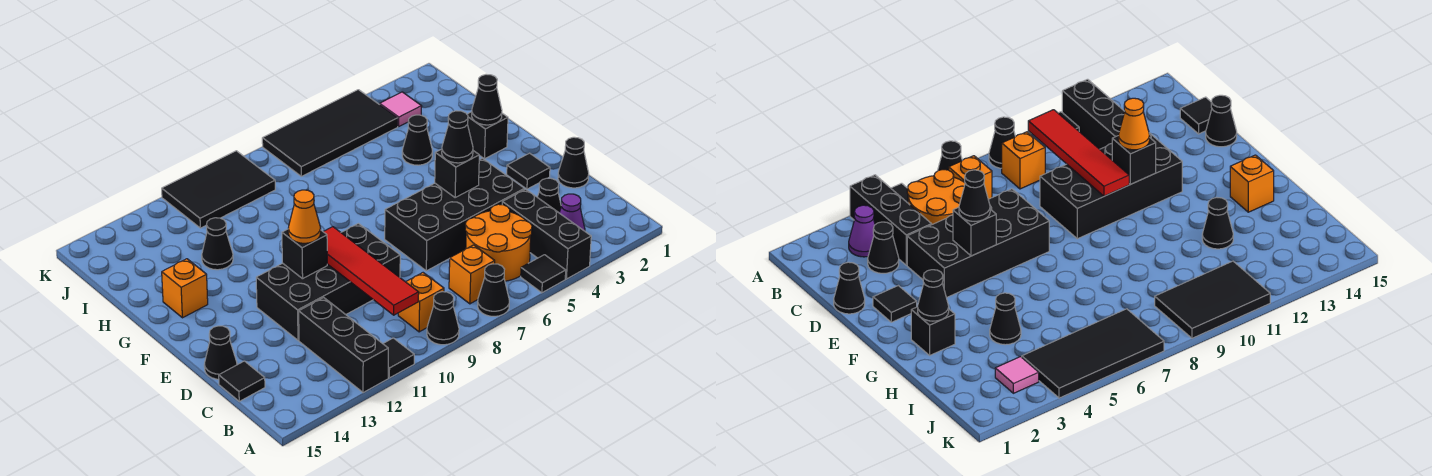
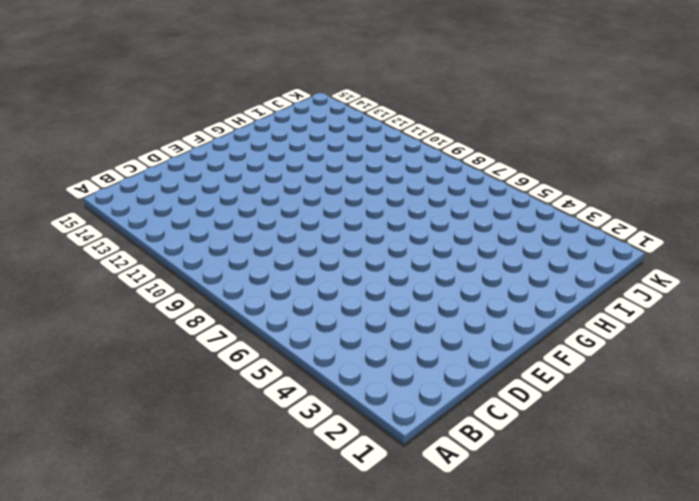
none -> black 1x3 brick [502,189,591,279]
none -> black 1x1 tile [521,255,566,293]
none -> black 1x1 cone [478,264,509,316]
none -> black 1x1 cone [427,292,459,345]

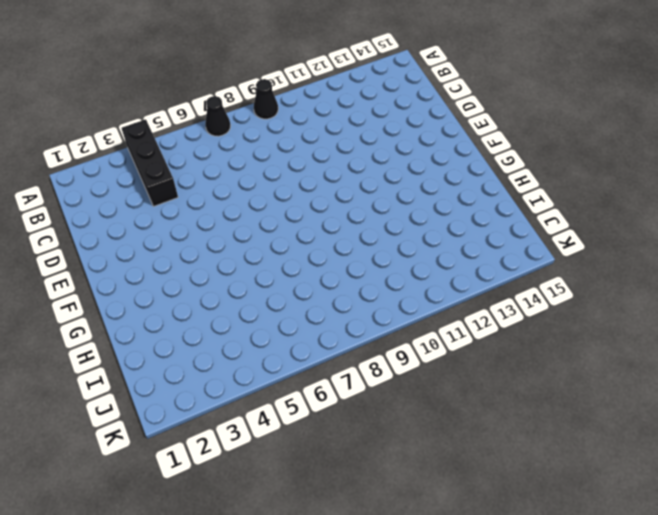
none -> black 1x1 tile [521,255,566,293]
none -> black 1x1 tile [383,338,414,378]
none -> black 1x3 brick [299,298,388,393]
none -> purple 1x1 cone [559,194,585,231]

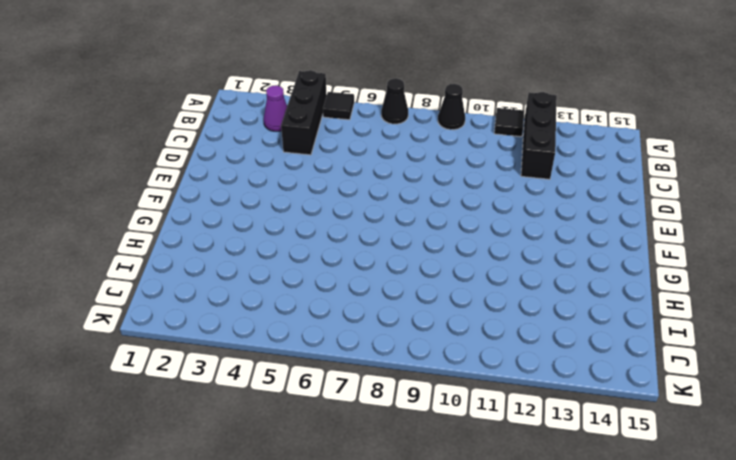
none -> orange 2x2 round brick [465,204,532,281]
none -> orange 1x1 brick [449,245,495,304]
none -> orange 1x1 brick [398,273,444,332]
none -> black 1x1 cone [537,178,561,213]

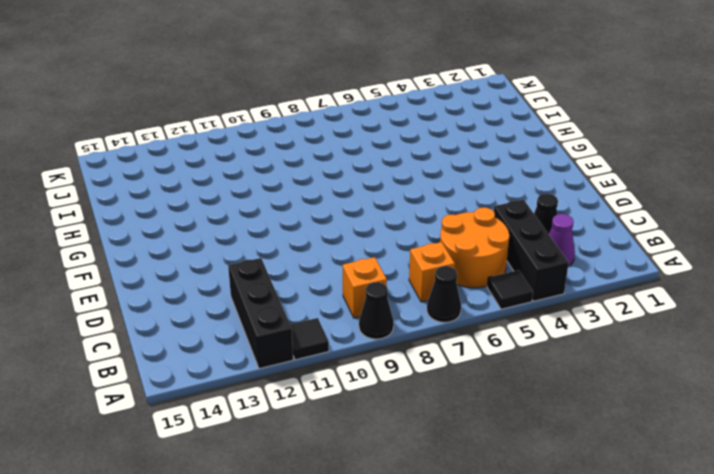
none -> black 1x1 tile [219,361,265,401]
none -> black 1x1 cone [558,137,589,188]
none -> black 2x4 brick [385,158,525,271]
none -> black 2x4 brick [256,224,400,340]

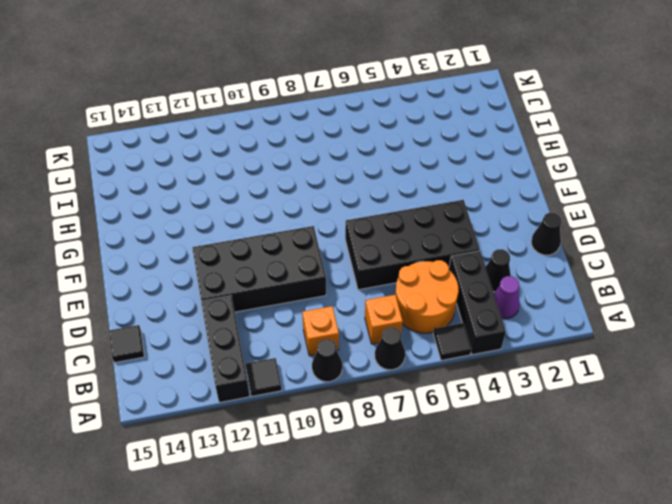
none -> black 1x1 cone [204,326,237,379]
none -> black 1x1 tile [507,153,550,189]
none -> black 1x1 brick [467,112,508,159]
none -> orange 1x1 brick [162,259,208,318]

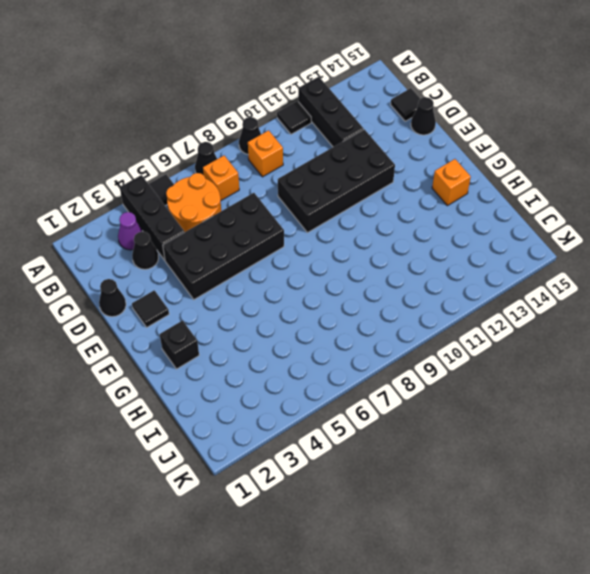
none -> black 1x1 cone [402,115,432,165]
none -> black 1x1 cone [202,218,233,270]
none -> pink 1x1 tile [380,92,422,126]
none -> black 2x4 tile [262,90,398,176]

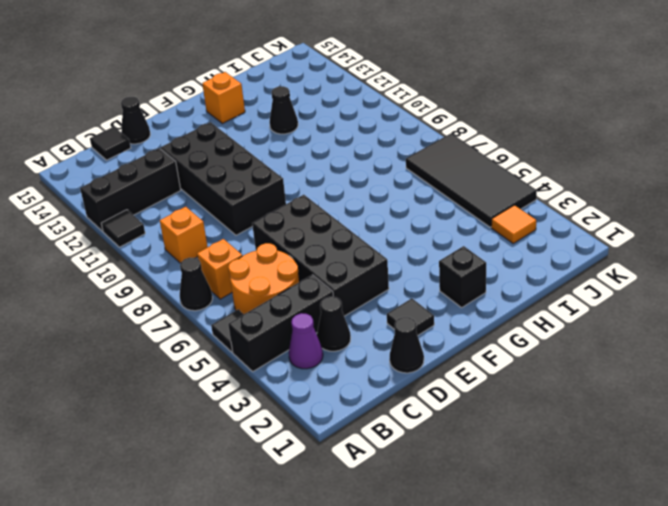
orange 1x1 tile [491,205,536,243] -> pink 1x1 tile [380,92,422,126]
none -> black 1x1 cone [427,292,459,345]
none -> black 1x1 cone [402,115,432,165]
none -> black 2x3 tile [162,151,275,228]
none -> red 1x4 tile [323,227,419,315]

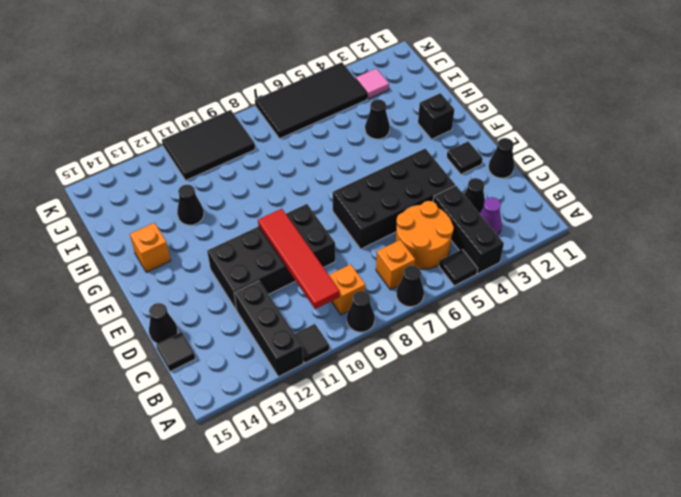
none -> black 1x1 brick [435,149,479,198]
none -> black 1x1 brick [282,229,327,279]
none -> black 1x1 cone [472,74,502,125]
none -> black 1x1 cone [442,111,473,163]

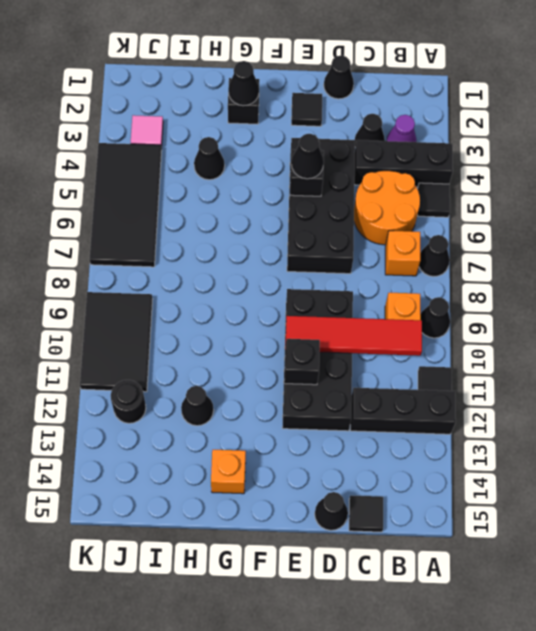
black 1x1 round brick [111,380,146,423] -> none
none -> orange 1x1 cone [288,190,321,243]

